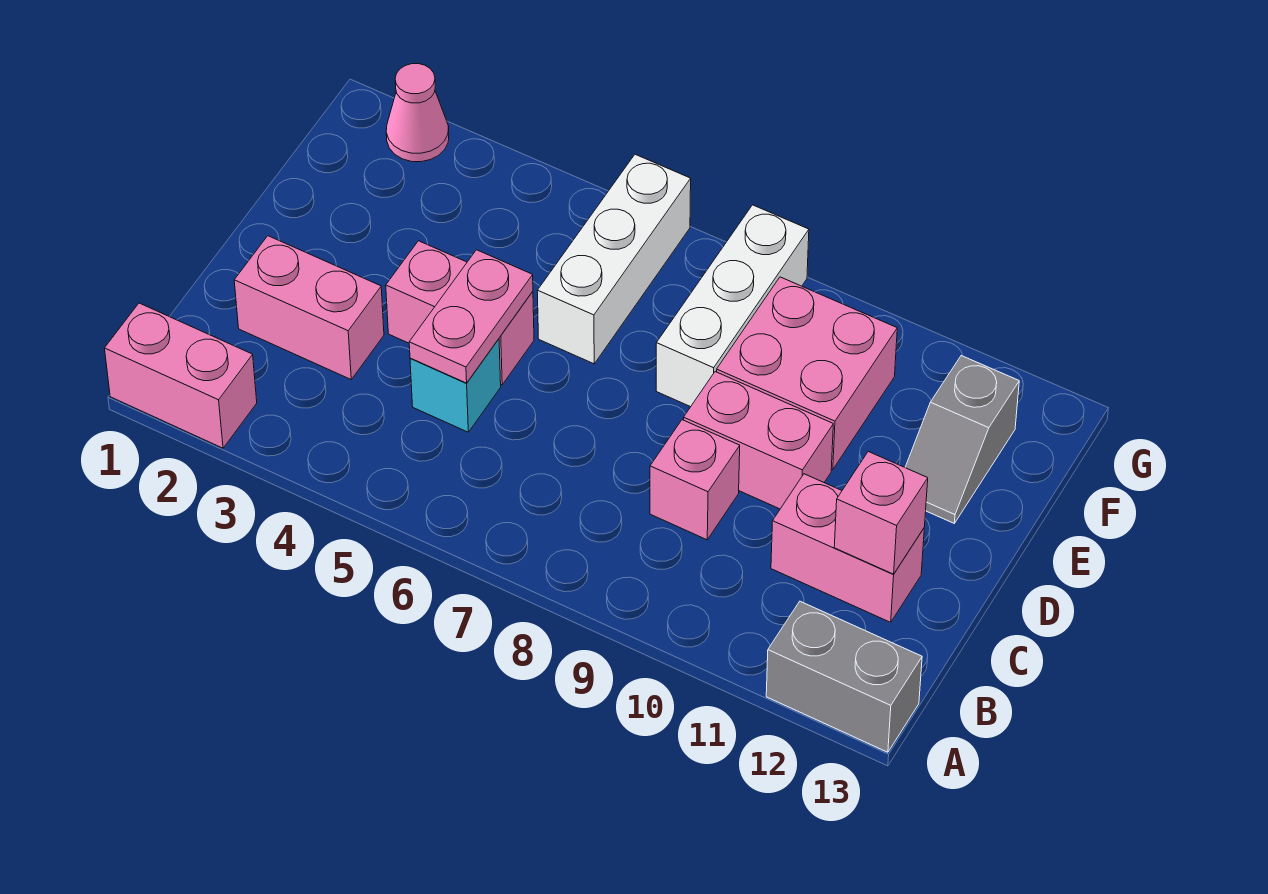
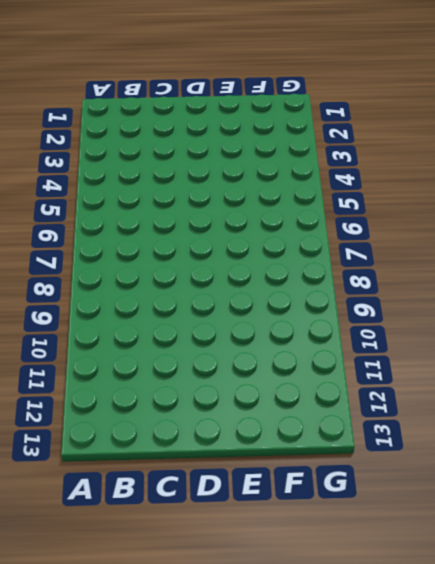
none -> pink 1x2 brick [105,303,257,448]
none -> grey 1x2 brick [766,601,922,752]
none -> pink 1x2 brick [234,236,384,379]

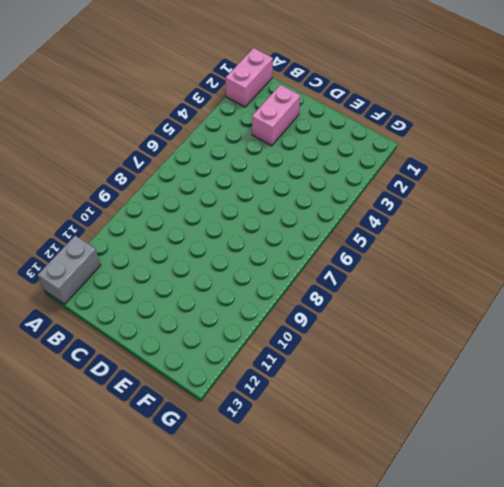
none -> cyan 1x1 brick [410,339,501,432]
none -> pink 1x1 brick [650,420,740,540]
none -> pink 1x2 brick [771,474,924,622]

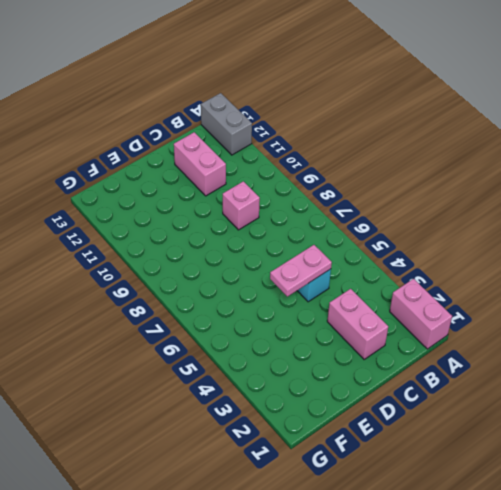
none -> pink 1x2 brick [386,241,534,385]
none -> pink 1x2 brick [683,372,833,509]
none -> white 1x3 brick [537,154,691,364]

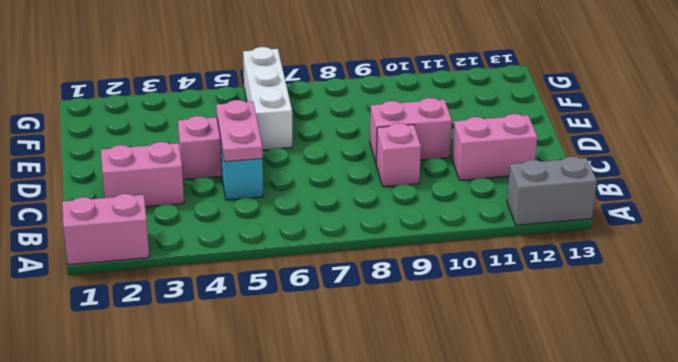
none -> white 1x3 brick [656,205,809,407]
none -> pink 2x2 brick [717,277,897,470]
none -> grey 1x2 slope [905,356,1019,523]

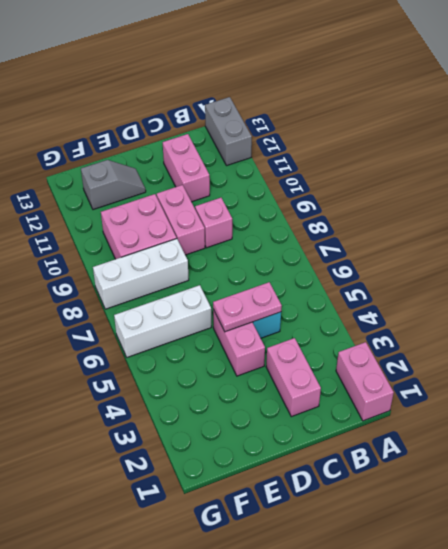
none -> pink 1x1 cone [386,64,449,162]
none -> pink 1x1 brick [834,452,928,574]

